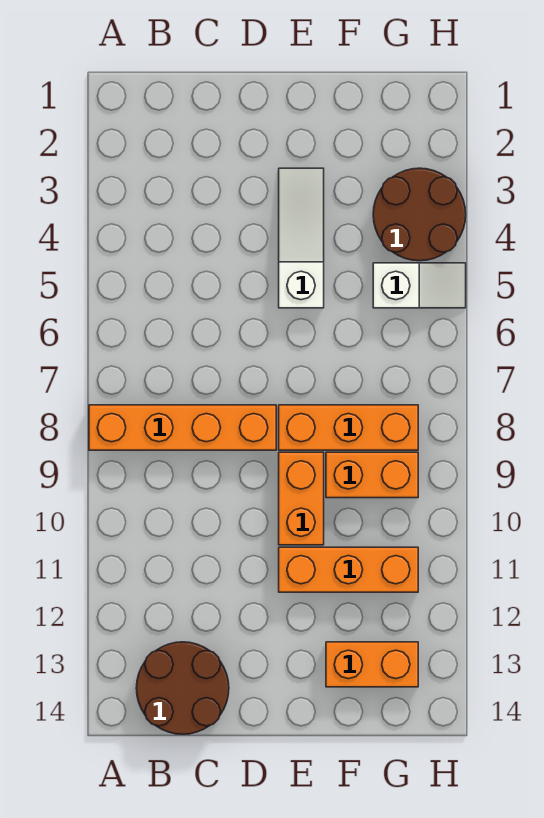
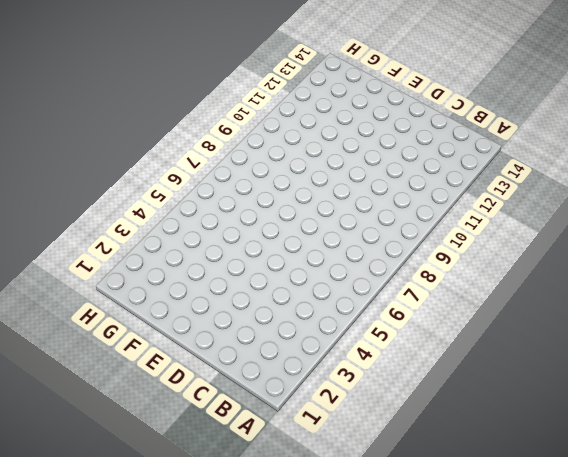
none -> orange 1x4 brick [89,405,276,450]
none -> brown 2x2 round brick [136,642,229,734]

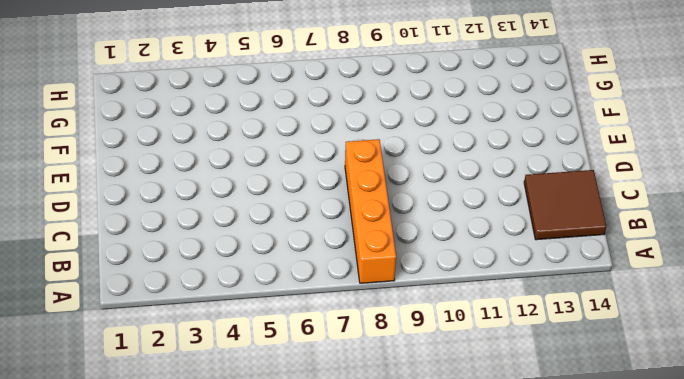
brown 2x2 tile [524,170,606,240] -> brown 2x2 round brick [136,642,229,734]
none -> white 1x3 slope [279,168,324,308]
none -> orange 1x3 brick [279,405,418,450]

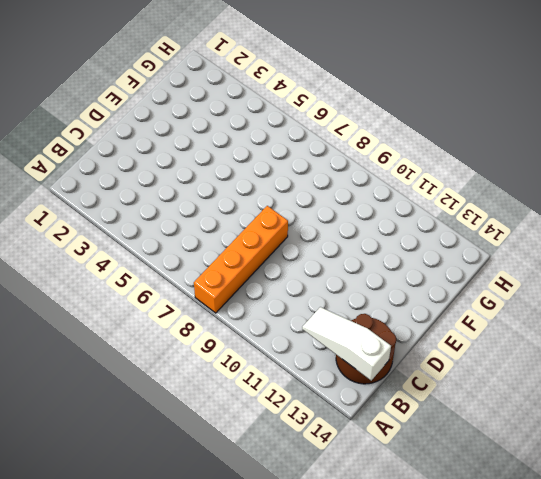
white 1x3 slope [302,307,391,380] -> white 1x3 slope moved to [279,168,324,308]
none -> orange 1x3 brick [279,405,418,450]
none -> orange 1x2 brick [279,452,324,545]

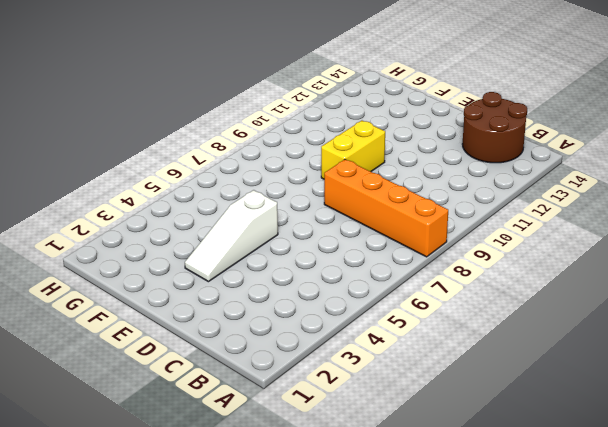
yellow 1x2 brick [321,121,385,179] -> orange 1x2 brick [279,452,324,545]
none -> orange 1x3 brick [279,405,418,450]
none -> orange 1x3 brick [279,547,418,592]

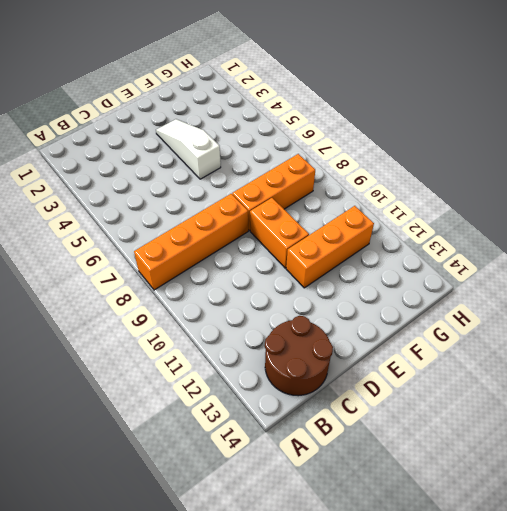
none -> orange 1x2 brick [326,452,418,498]
none -> orange 1x2 brick [326,642,418,687]

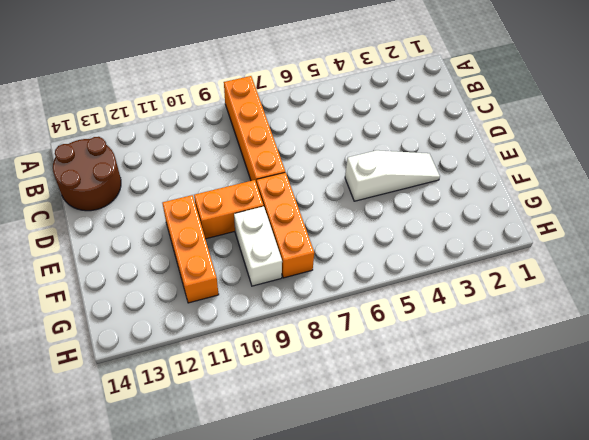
white 1x2 brick [234,206,282,286] -> orange 1x2 brick [326,452,418,498]
none -> orange 1x2 brick [326,642,418,687]
none -> brown 2x2 round brick [373,168,466,261]

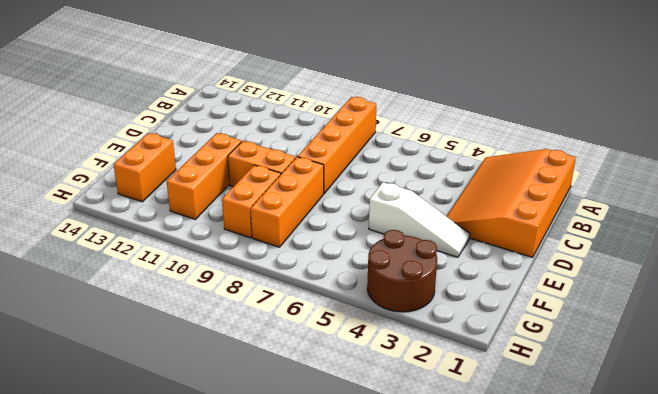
orange 3x4 slope [447,149,576,257] -> none
none -> brown 2x2 round brick [136,642,229,734]
none -> white 1x2 slope [373,263,466,308]

